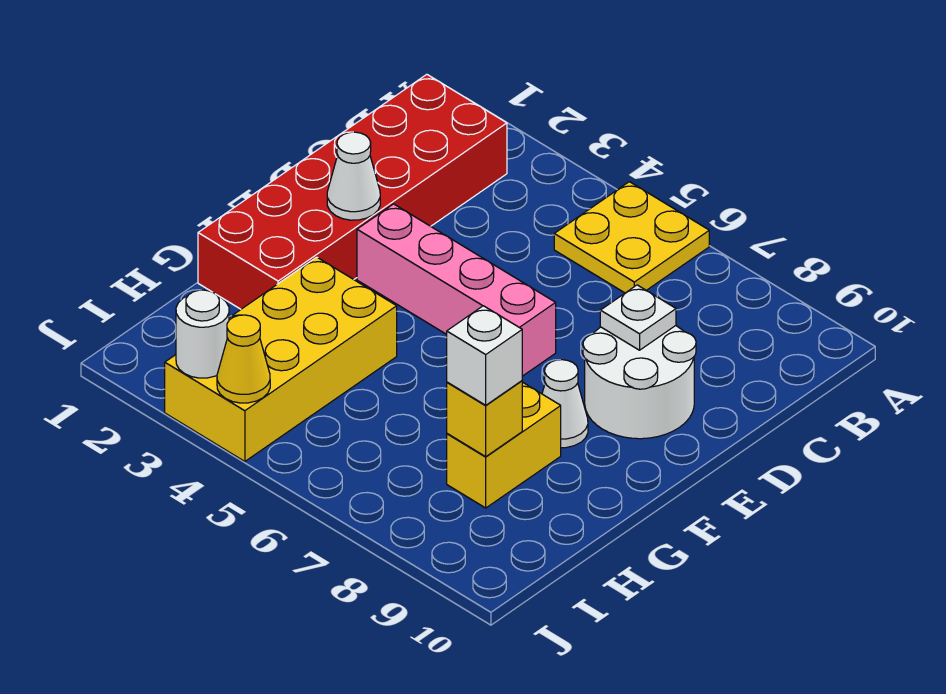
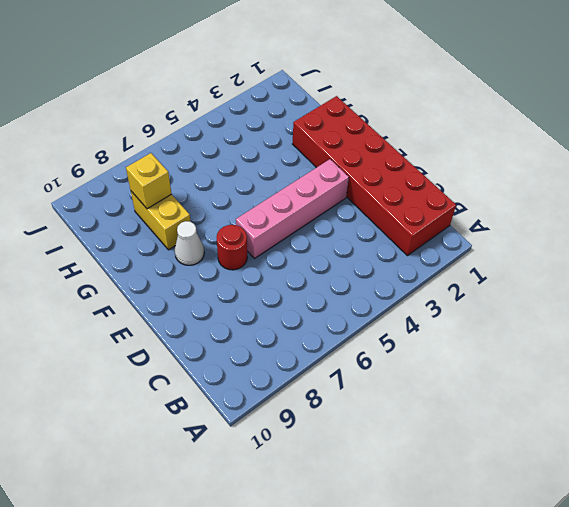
red 1x1 round brick [217,225,247,270] -> none
none -> yellow 2x2 plate [554,182,709,293]
none -> white 2x2 round brick [583,326,696,439]
none -> yellow 2x4 brick [165,257,397,461]

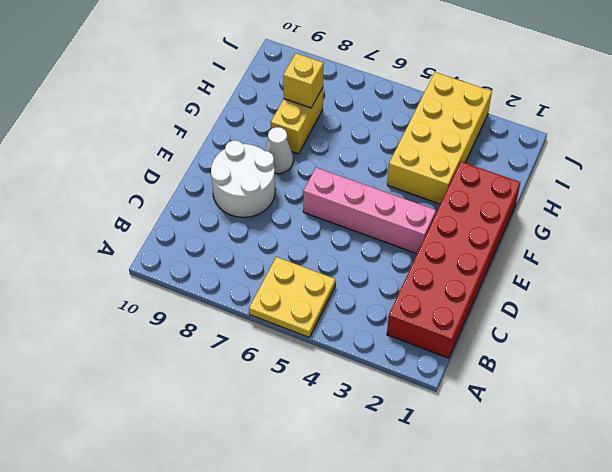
none -> white 1x1 plate [600,285,676,350]
none -> white 1x1 cone [327,132,380,220]
none -> white 1x1 round brick [176,290,229,378]

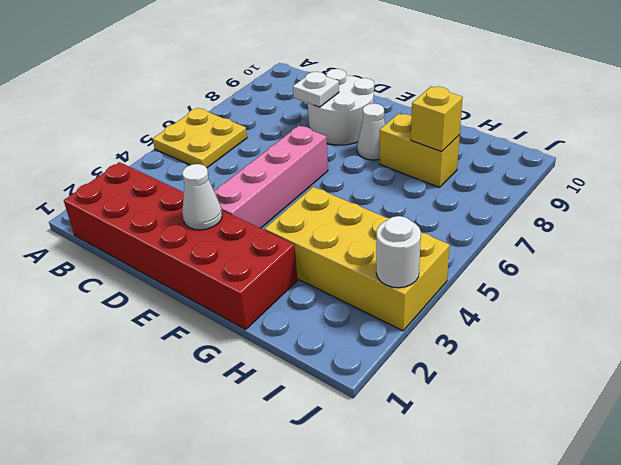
none -> yellow 1x1 cone [217,315,270,403]
none -> white 1x1 brick [447,306,522,405]

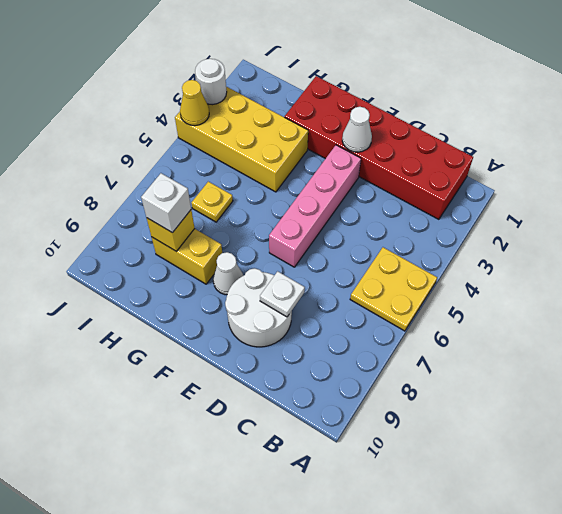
yellow 1x1 plate [191,182,233,222] -> none

